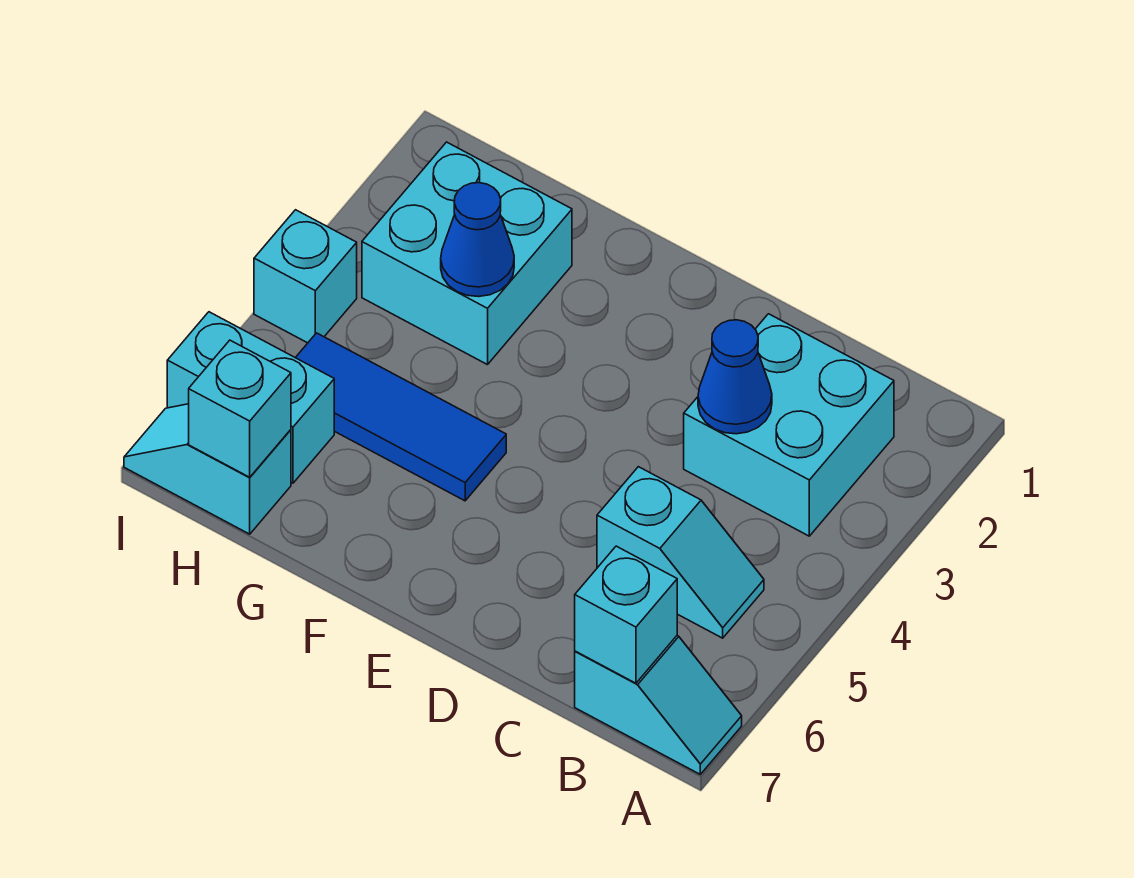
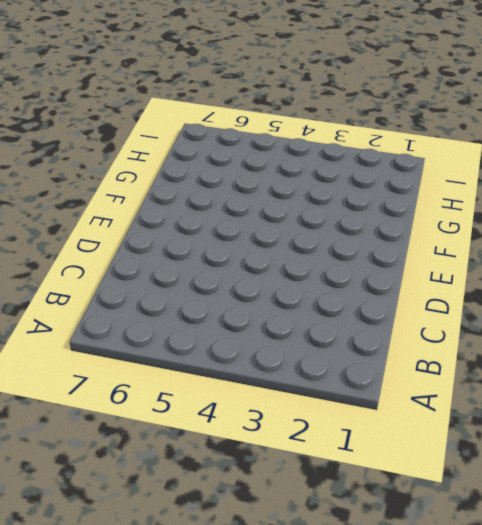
none -> cyan 1x2 slope [575,636,742,774]
none -> cyan 2x2 brick [684,314,894,536]
none -> cyan 1x2 slope [597,467,764,638]

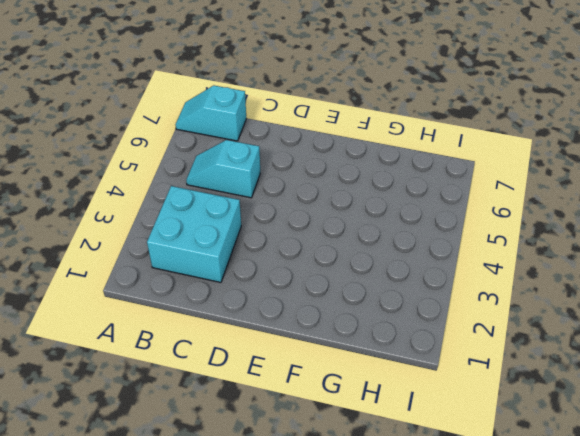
none -> blue 1x3 tile [295,333,506,501]
none -> cyan 2x2 brick [362,142,572,365]
none -> cyan 1x2 brick [167,312,334,483]

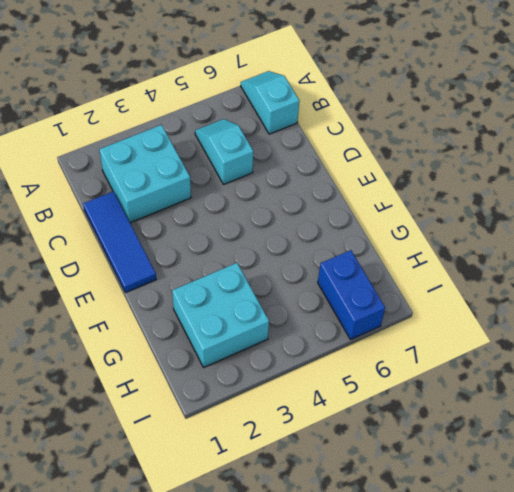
blue 1x3 tile [83,191,156,293] -> blue 1x3 tile moved to [295,333,506,501]
blue 1x2 brick [318,250,385,339] -> cyan 1x2 brick [167,312,334,483]
none -> cyan 1x2 slope [124,404,291,534]
none -> cyan 1x1 brick [254,210,357,343]
none -> cyan 1x1 brick [575,546,677,683]

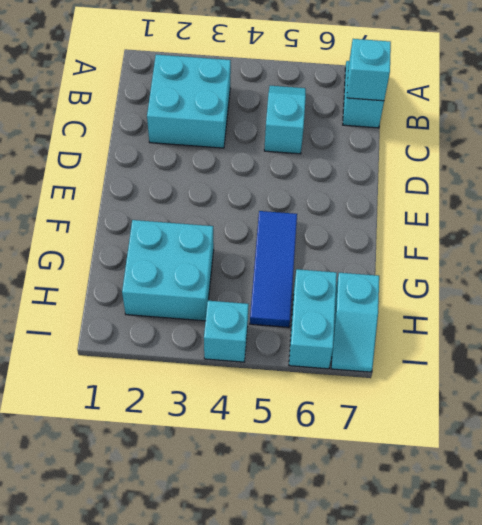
none -> blue 1x1 cone [698,320,772,434]
none -> blue 1x1 cone [441,183,514,297]
none -> cyan 1x1 brick [189,340,291,477]

